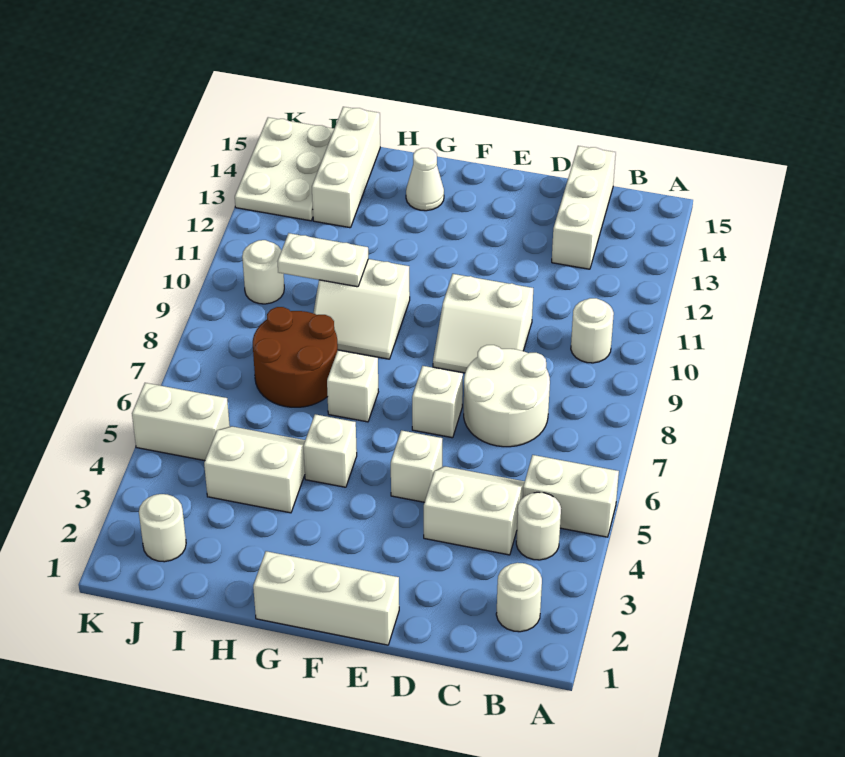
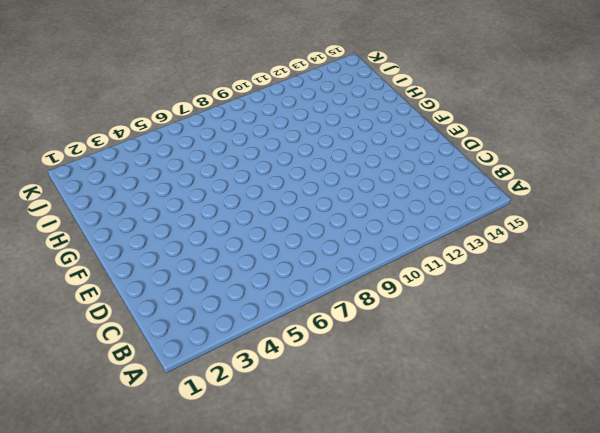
none -> white 1x2 brick [523,455,619,537]
none -> white 1x1 round brick [496,563,542,632]
none -> white 1x1 round brick [516,492,561,560]

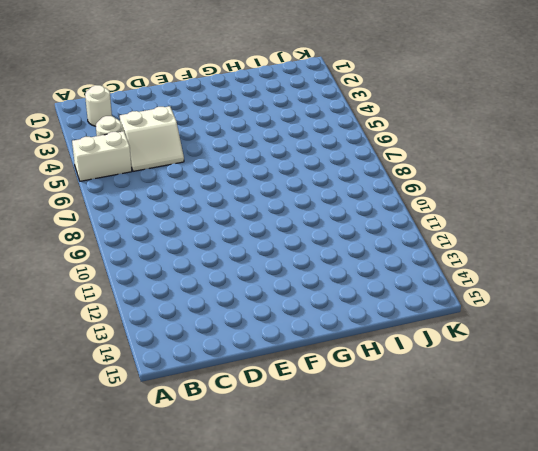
none -> white 1x1 round brick [571,298,614,363]
none -> white 2x2 round brick [464,345,550,447]
none -> white 1x3 brick [552,146,616,269]

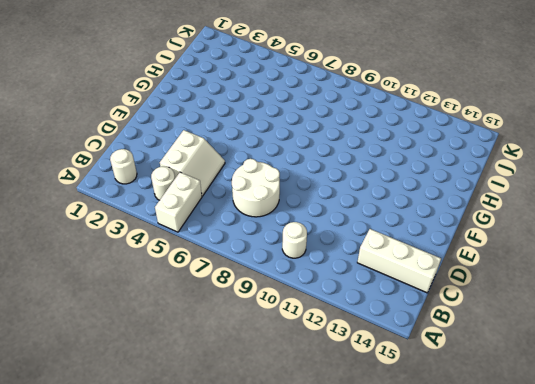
none -> white 2x2 slope [433,274,533,373]
none -> white 1x3 brick [253,551,399,645]
none -> white 1x1 brick [391,430,442,502]

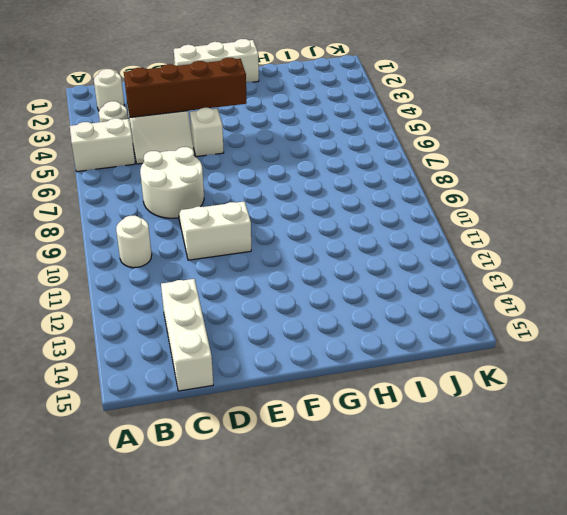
brown 1x4 brick [124,58,247,117] -> none
none -> white 1x1 brick [412,366,463,438]
none -> white 1x1 brick [303,414,357,487]
none -> white 1x1 brick [327,350,378,422]

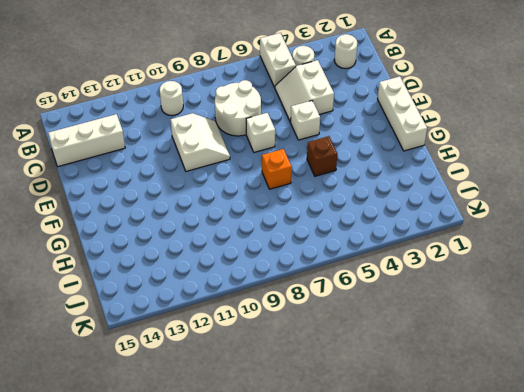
brown 1x1 brick [307,136,337,176] -> white 1x1 brick [303,414,357,487]
orange 1x1 brick [262,149,292,189] -> white 1x1 brick [327,350,378,422]
none -> white 2x2 slope [313,259,410,359]
none -> white 1x1 cone [406,148,444,211]
none -> white 2x2 slope [204,426,305,513]

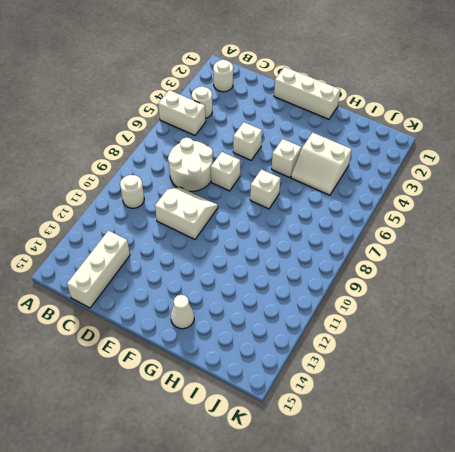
none -> white 2x2 slope [424,466,525,555]
none -> white 2x2 slope [313,259,410,359]
none -> brown 2x2 round brick [253,307,338,407]

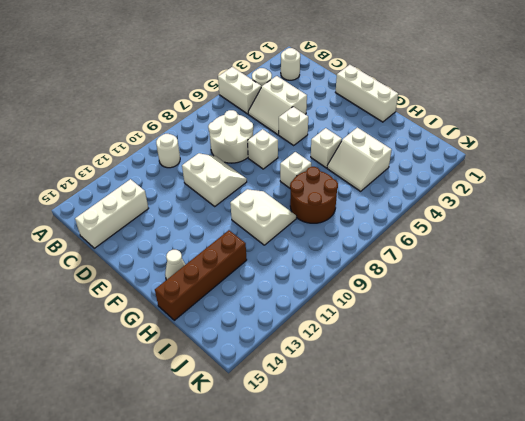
brown 1x4 brick [155,230,247,320] -> none
none -> white 1x3 brick [312,107,380,228]
none -> white 1x1 round brick [139,494,186,562]
none -> white 1x2 brick [132,383,230,461]

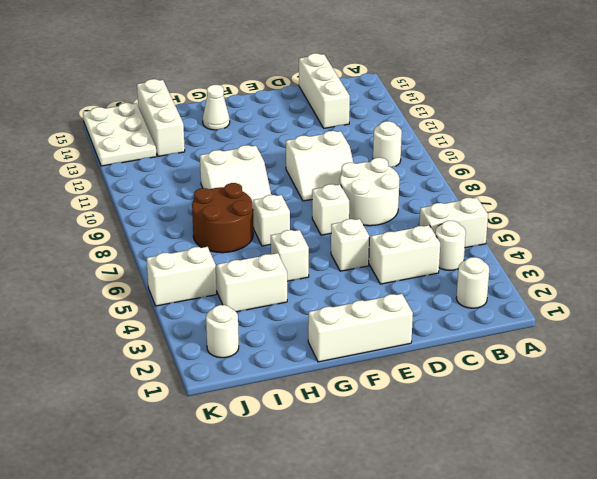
none -> white 1x1 round brick [242,240,284,304]
none -> white 1x2 plate [277,233,368,287]

